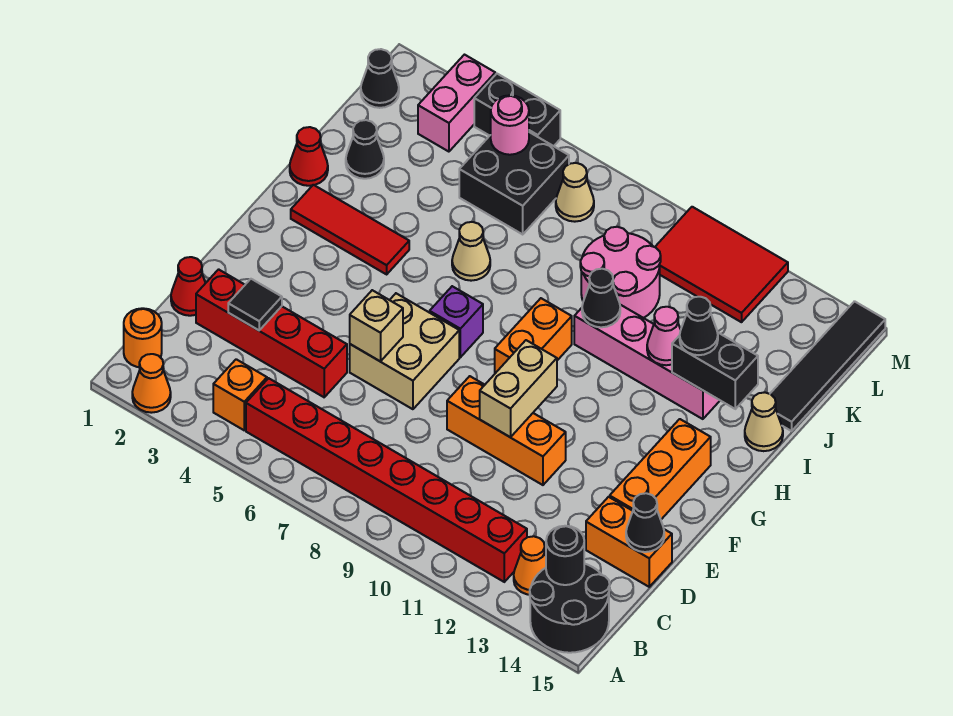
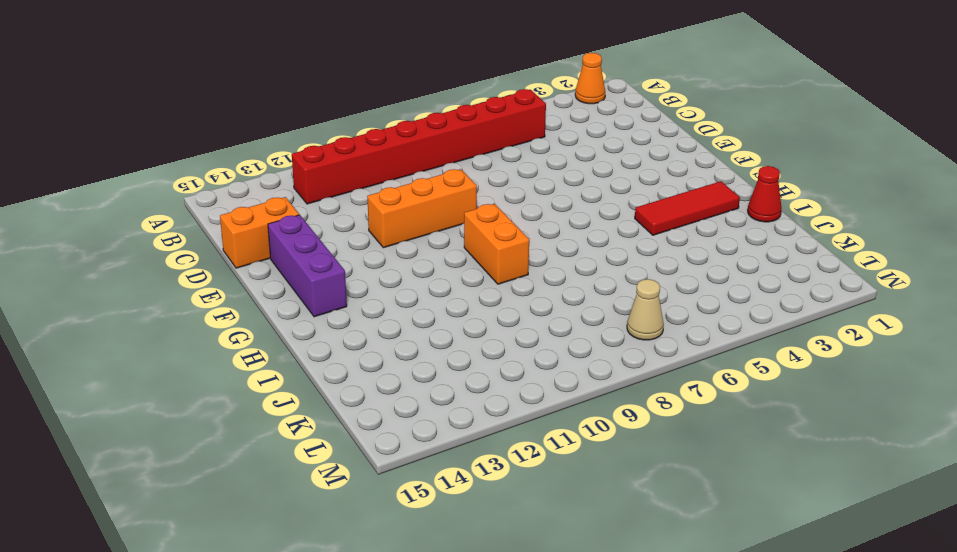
purple 1x3 brick [268,215,347,317] -> orange 1x3 brick [610,419,711,519]
none -> black 2x2 round brick [530,564,610,653]
none -> orange 1x1 round brick [124,308,162,367]
none -> orange 1x1 brick [213,359,267,430]
none -> orange 1x1 cone [514,536,546,595]

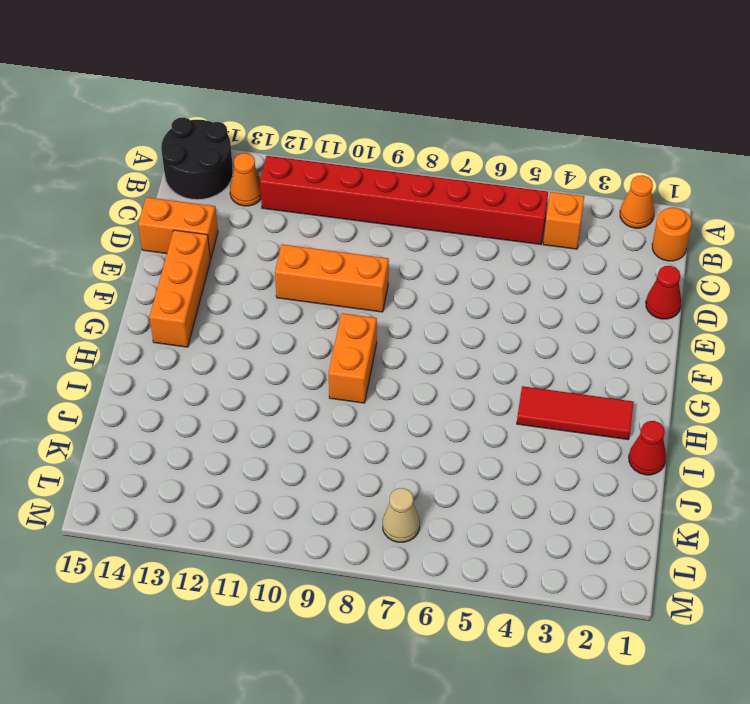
none -> red 1x4 brick [196,269,347,397]
none -> tan 2x2 brick [350,293,459,409]
none -> purple 1x1 brick [430,286,483,357]
none -> tan 1x1 cone [452,222,490,281]

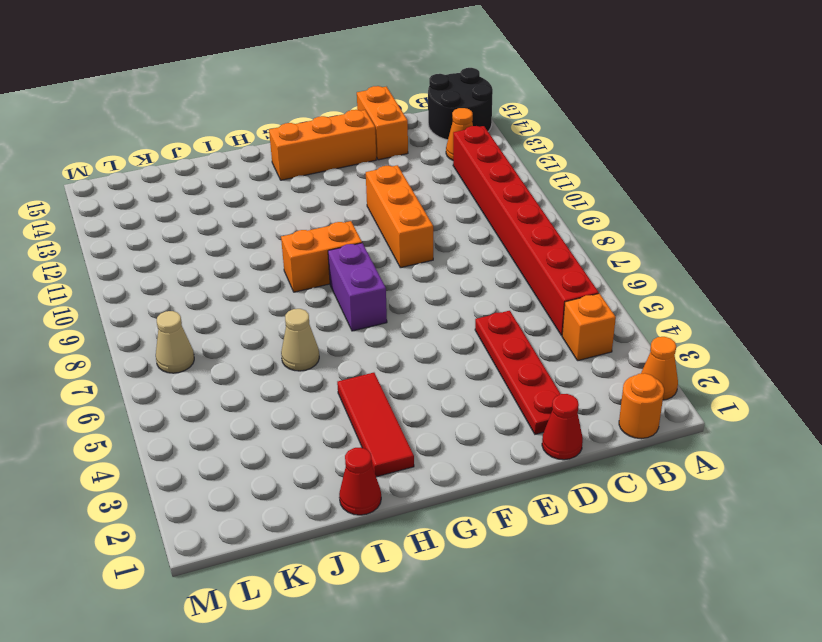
red 1x4 plate [475,311,560,434] -> red 1x4 brick [196,269,347,397]
purple 1x2 brick [328,243,387,331] -> purple 1x1 brick [430,286,483,357]
none -> tan 2x2 brick [350,293,459,409]
none -> pink 1x4 brick [574,305,720,419]
none -> tan 1x1 cone [745,393,783,451]
none -> black 1x1 cone [346,120,384,179]

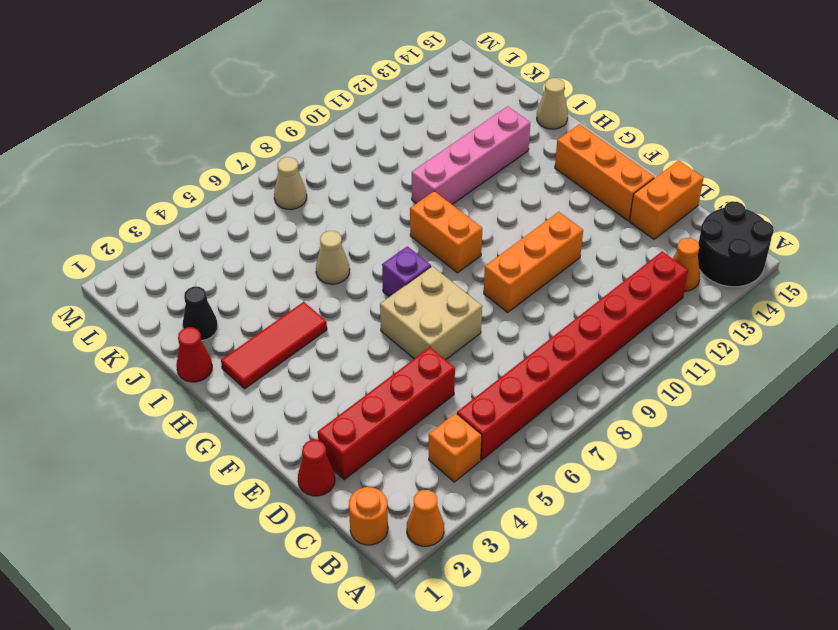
none -> pink 2x2 round brick [580,227,661,318]
none -> black 1x4 tile [770,301,885,431]
none -> black 2x2 brick [459,132,569,234]
none -> black 1x1 cone [361,49,399,108]

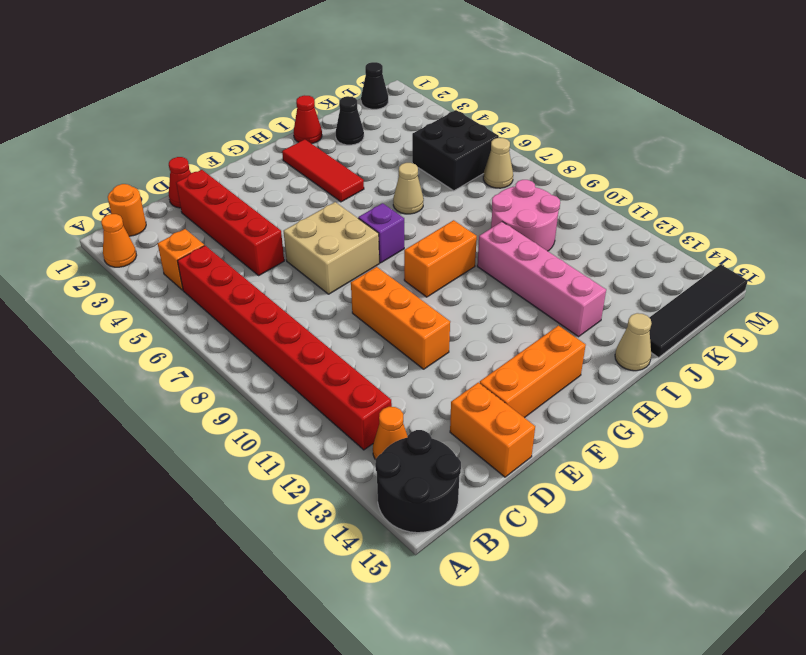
none -> pink 1x2 brick [418,55,495,152]
none -> red 2x3 tile [655,207,788,322]
none -> black 1x2 brick [474,74,560,146]
none -> black 1x1 round brick [546,526,584,585]

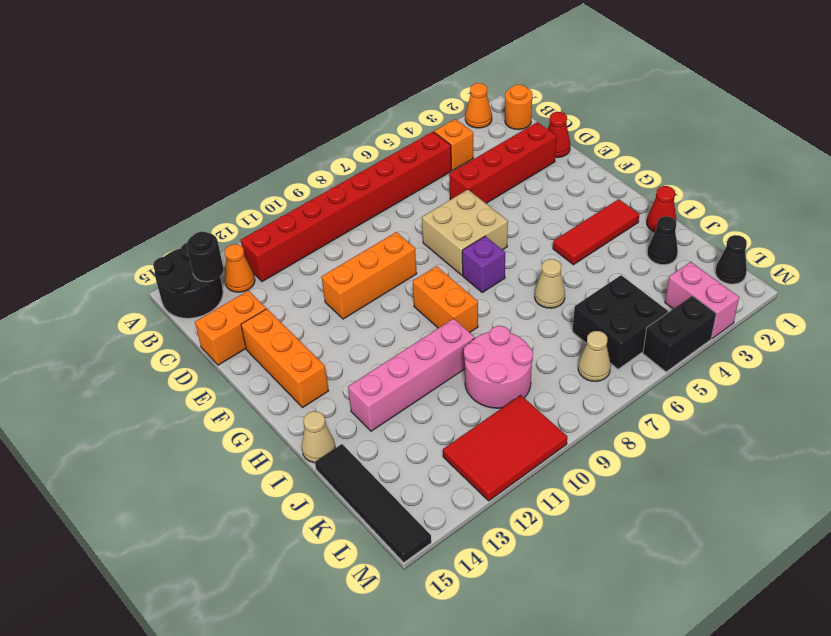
none -> black 1x1 tile [228,279,282,330]
none -> black 1x1 cone [626,493,664,552]
none -> tan 1x1 brick [350,290,403,361]
none -> tan 1x2 brick [480,340,557,437]

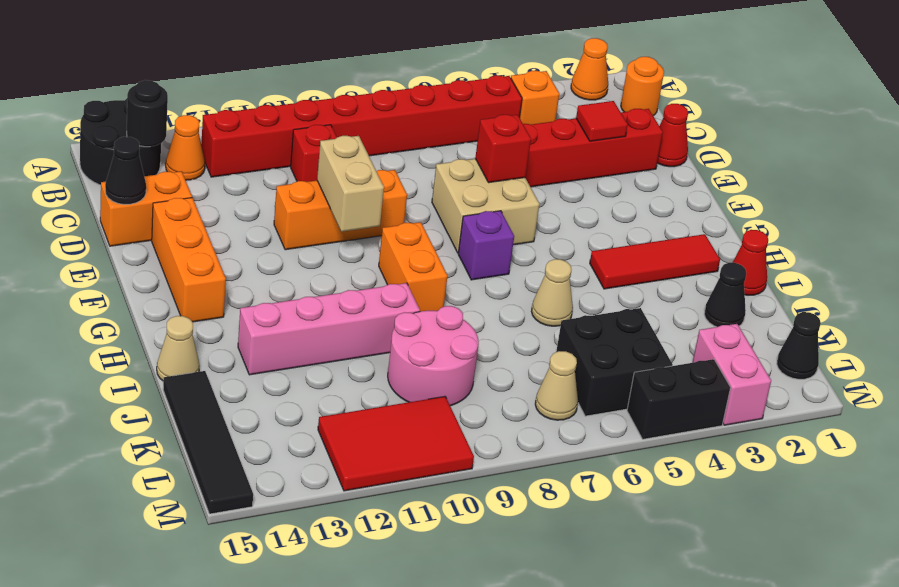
red 1x1 brick [291,125,337,182] -> none
red 1x1 tile [576,101,628,141] -> black 1x1 tile [228,279,282,330]
red 1x1 brick [475,114,531,183] -> tan 1x1 brick [350,290,403,361]
none -> black 1x1 cone [582,269,620,327]
none -> pink 1x1 cone [647,307,681,365]
none -> black 1x2 brick [672,332,758,409]
none -> pink 1x1 round brick [491,95,529,155]

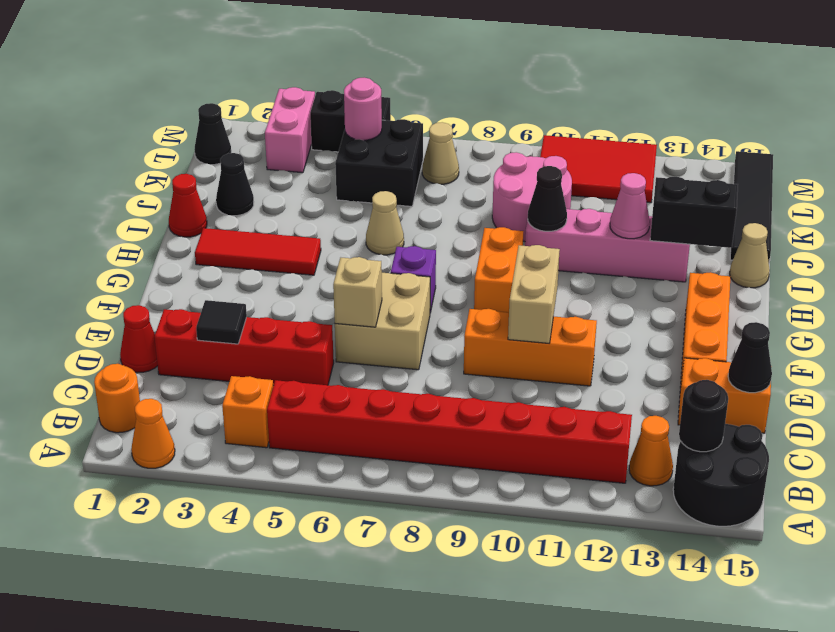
none -> black 1x1 cone [680,297,718,355]

